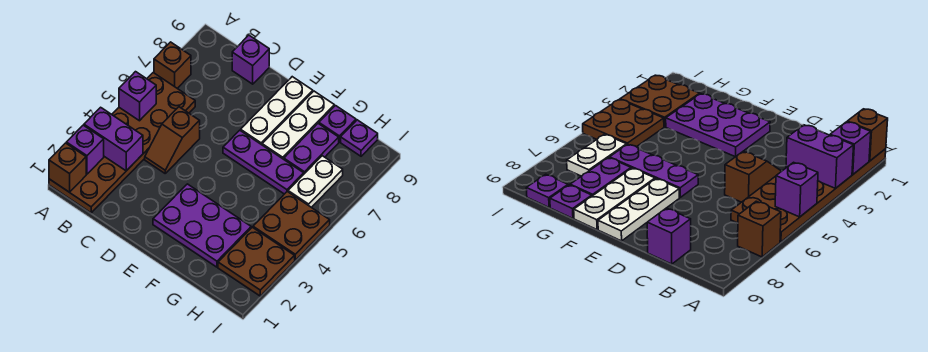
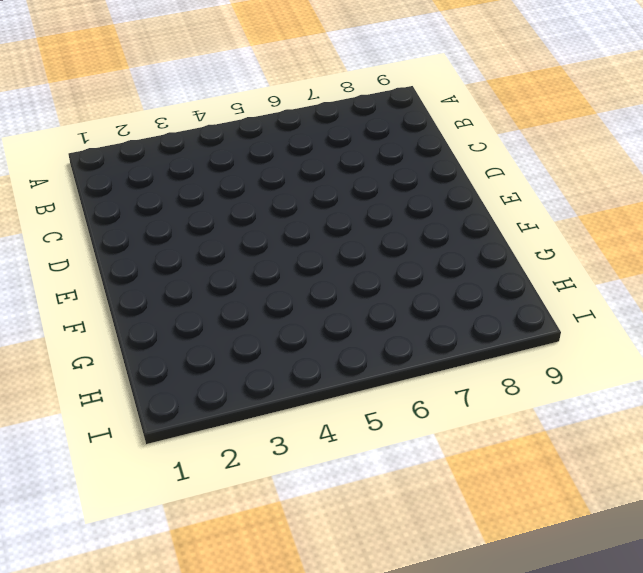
none -> brown 2x6 plate [49,73,195,213]
none -> brown 1x1 brick [154,42,191,88]
none -> brown 1x2 slope [145,107,200,173]

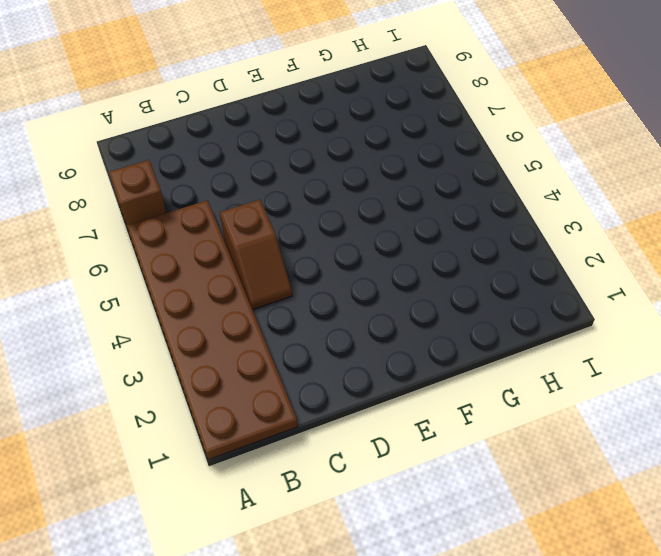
none -> purple 1x1 brick [232,35,269,84]
none -> purple 2x3 plate [153,184,251,267]
none -> purple 1x3 plate [223,130,304,194]

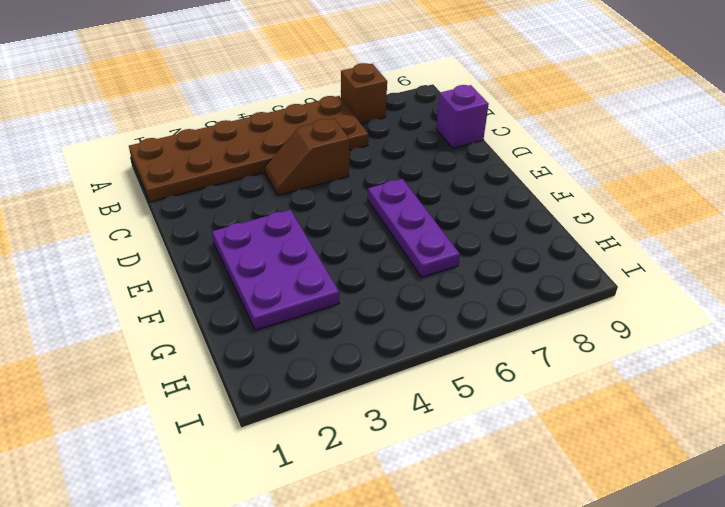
none -> white 1x3 plate [241,77,313,145]
none -> white 1x3 plate [262,91,334,159]
none -> purple 1x2 plate [284,124,339,174]

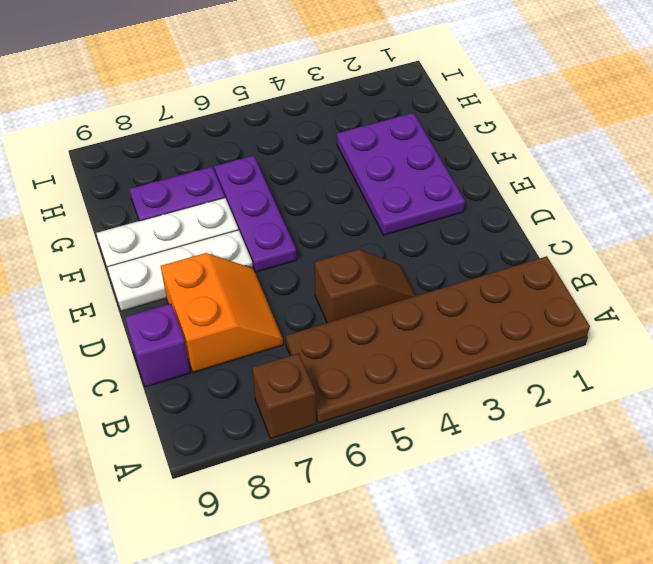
orange 2x2 slope [161,253,283,372] -> none
none -> purple 1x1 plate [319,106,356,142]
none -> brown 2x2 plate [218,227,295,296]
none -> brown 2x2 plate [253,192,330,260]

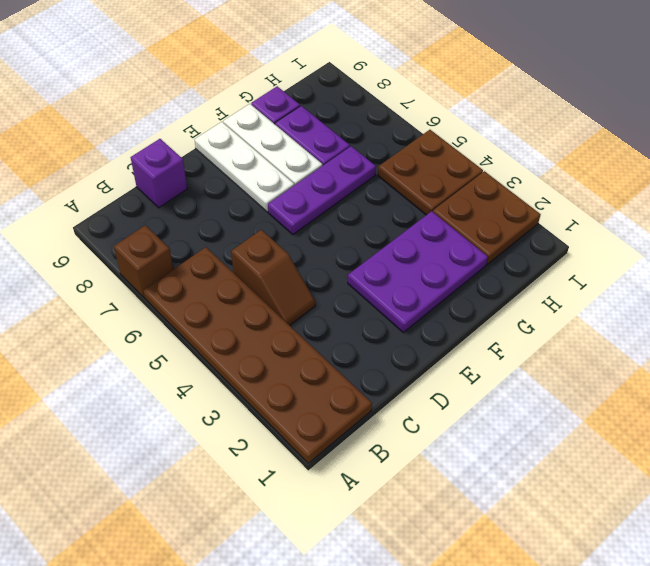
none -> white 1x2 plate [288,156,343,207]
none -> purple 1x1 plate [341,120,378,156]
none -> brown 1x1 brick [49,143,86,192]

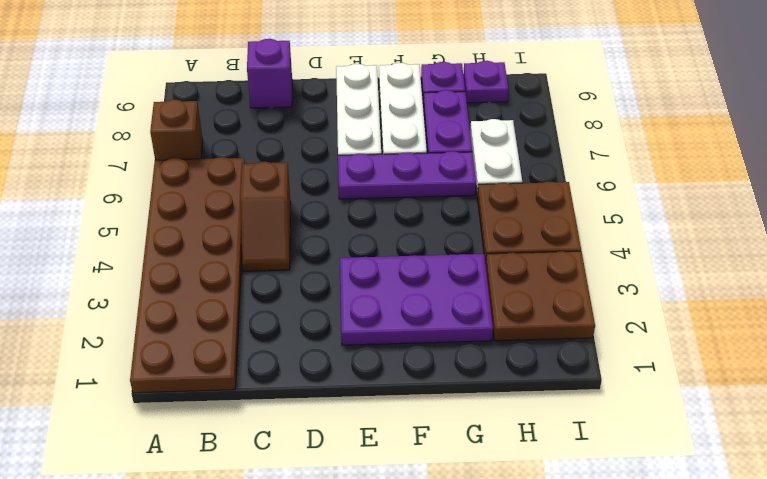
none -> brown 1x1 brick [49,143,86,192]
none -> purple 1x1 brick [66,125,104,174]
none -> purple 1x2 brick [84,107,143,171]

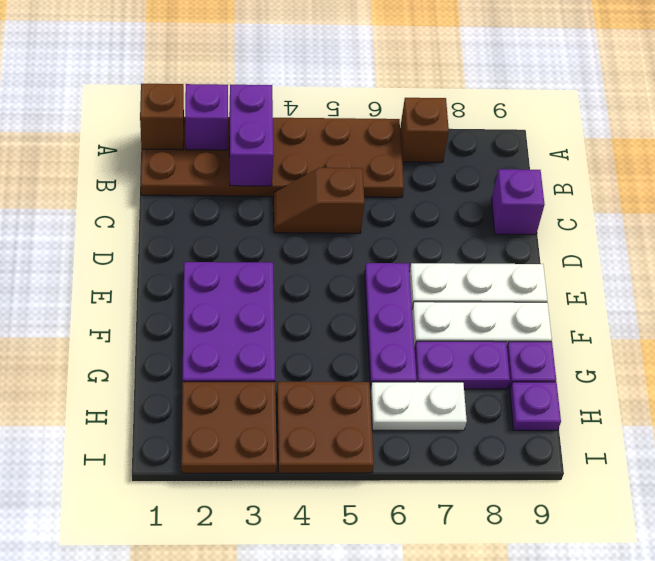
none -> purple 1x1 brick [119,72,156,121]

